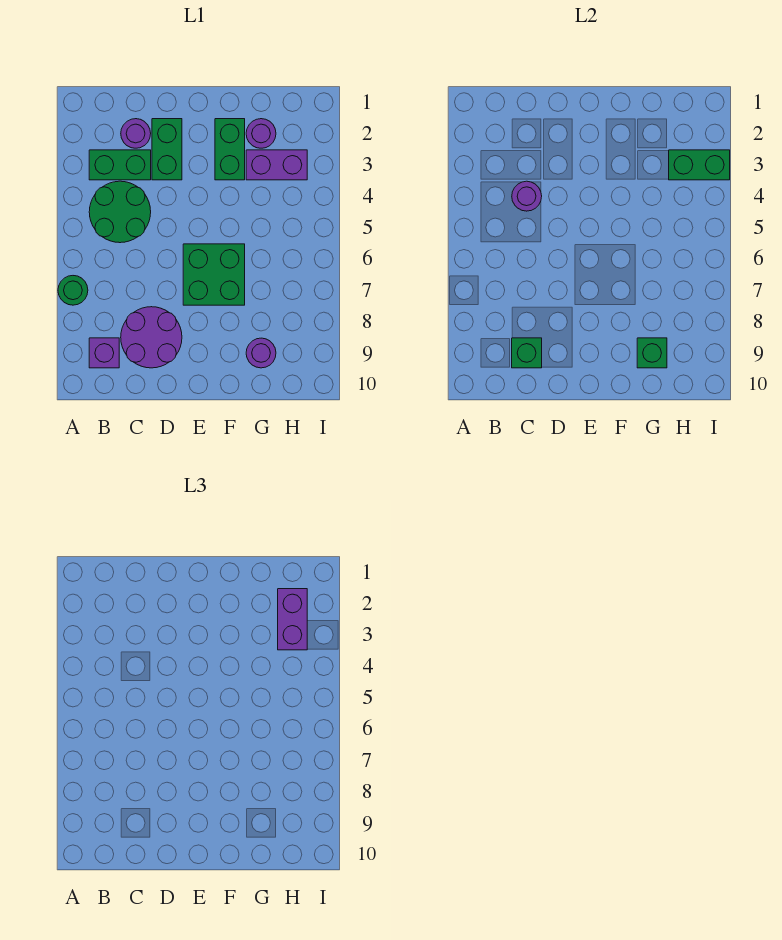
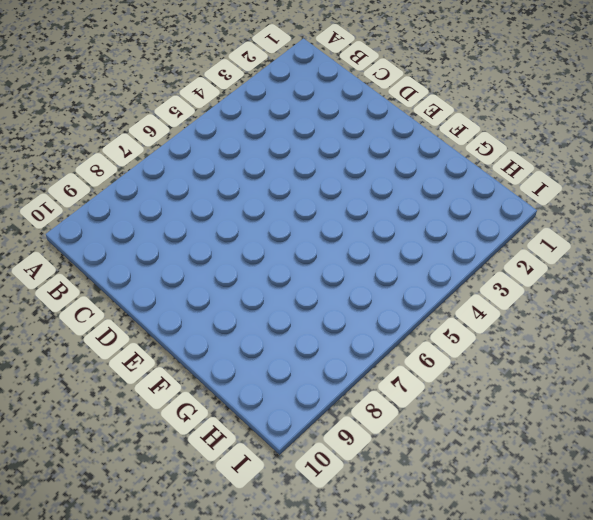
none -> green 1x1 round brick [58,276,88,305]
none -> green 1x2 brick [89,150,151,180]
none -> green 2x2 round brick [89,181,151,243]

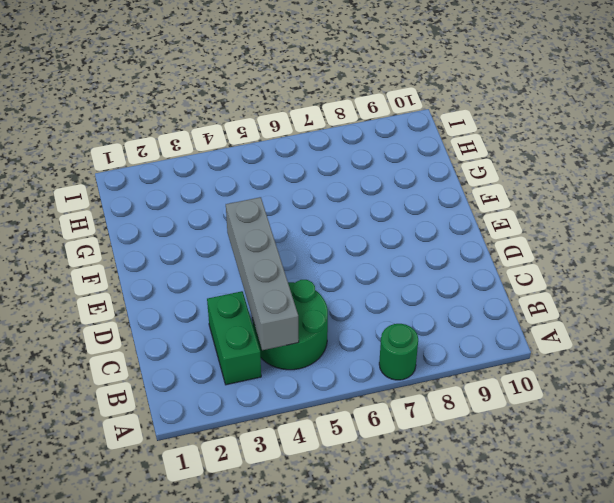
grey 1x4 brick [226,197,299,350] -> purple 1x1 round brick [512,181,542,211]
none -> purple 1x1 brick [89,338,119,368]
none -> purple 1x1 round brick [121,119,151,148]
none -> purple 2x2 round brick [121,307,182,368]

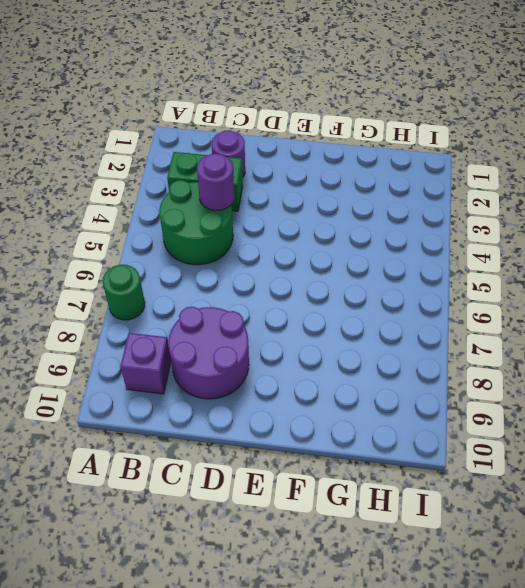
none -> green 1x2 brick [152,119,182,180]
none -> green 2x2 brick [183,244,245,305]
none -> green 1x2 brick [215,119,245,180]

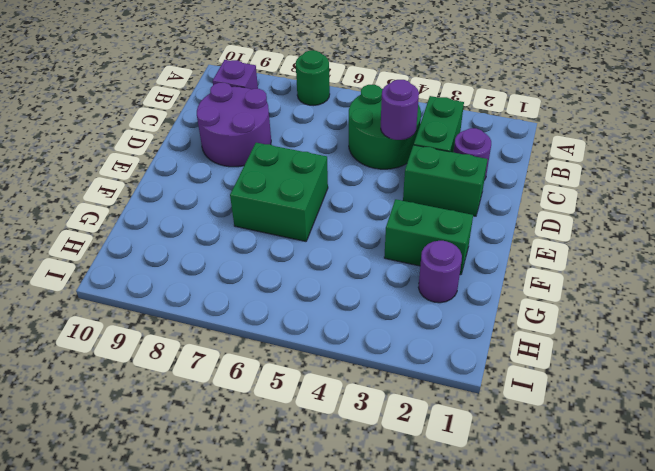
none -> purple 1x2 brick [246,150,307,180]
none -> purple 1x1 round brick [246,338,276,368]
none -> green 1x1 brick [512,338,542,368]

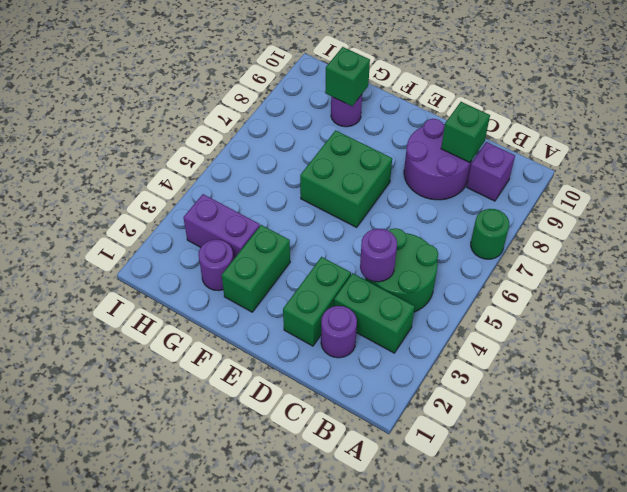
none -> green 1x2 brick [669,150,730,180]
none -> purple 1x2 brick [278,589,307,650]

